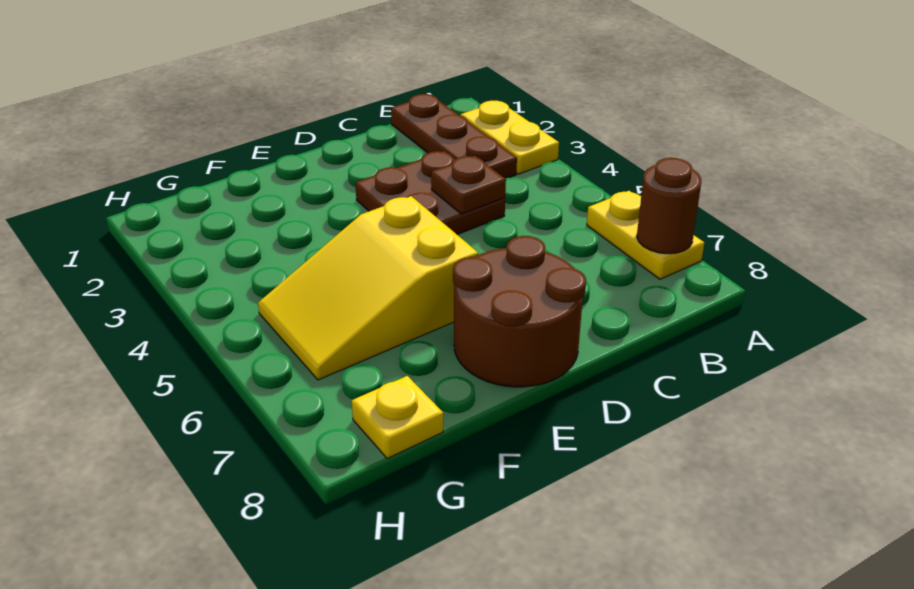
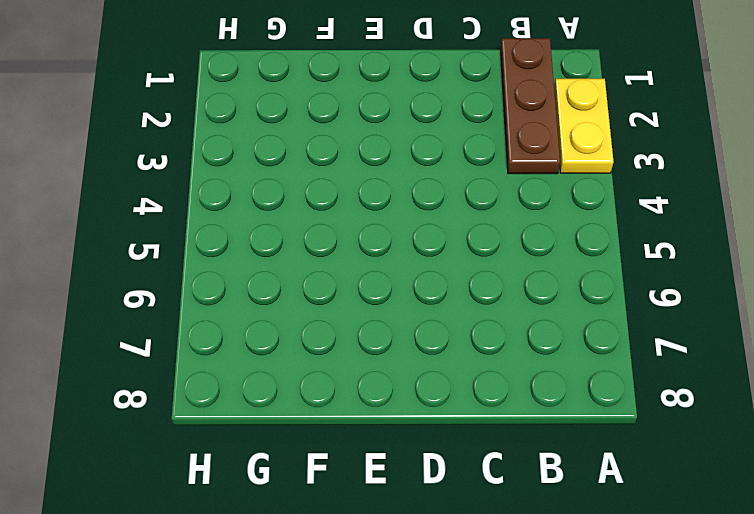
none -> yellow 1x2 plate [587,191,704,279]
none -> brown 2x2 plate [355,151,505,234]

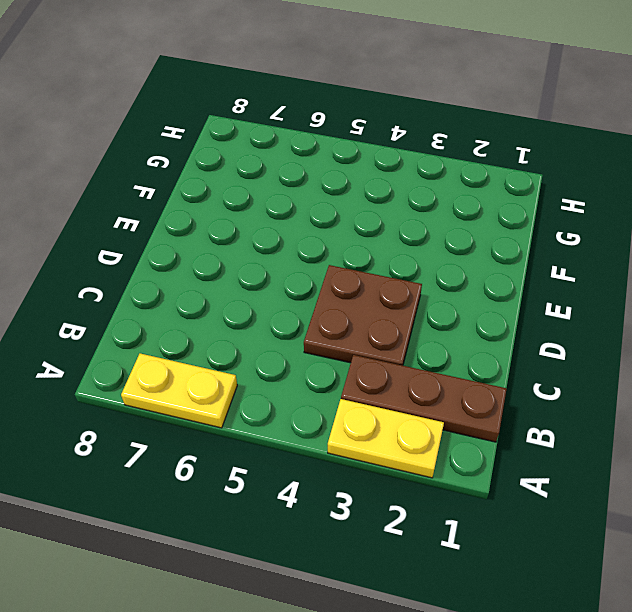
none -> brown 2x2 round brick [453,236,586,387]
none -> yellow 2x3 slope [258,196,478,380]

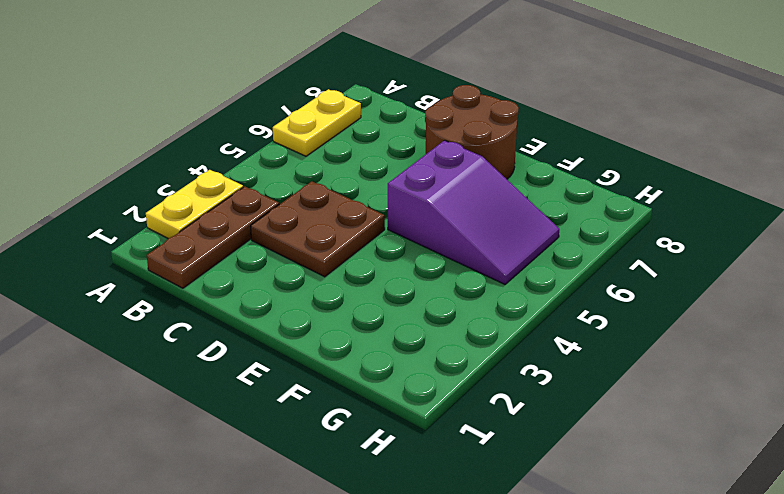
purple 2x3 slope [388,140,559,284] -> yellow 2x3 slope [258,196,478,380]
none -> yellow 1x1 plate [352,376,443,459]
none -> brown 1x1 round brick [637,158,701,254]

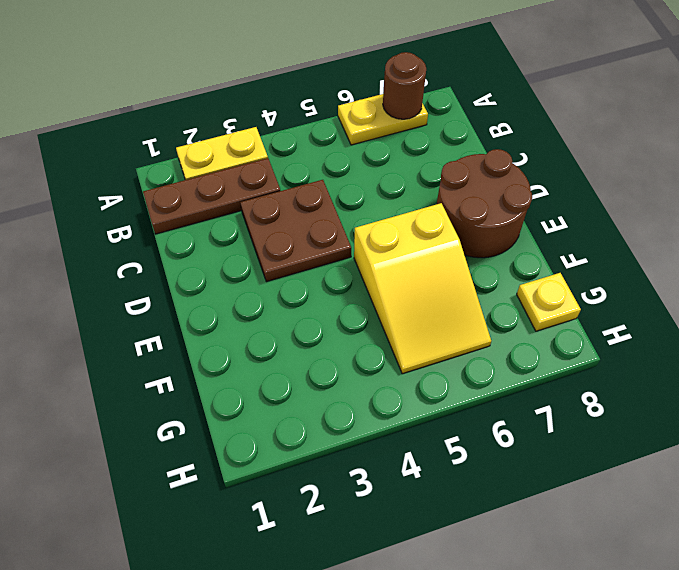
none -> brown 1x1 plate [431,156,506,214]

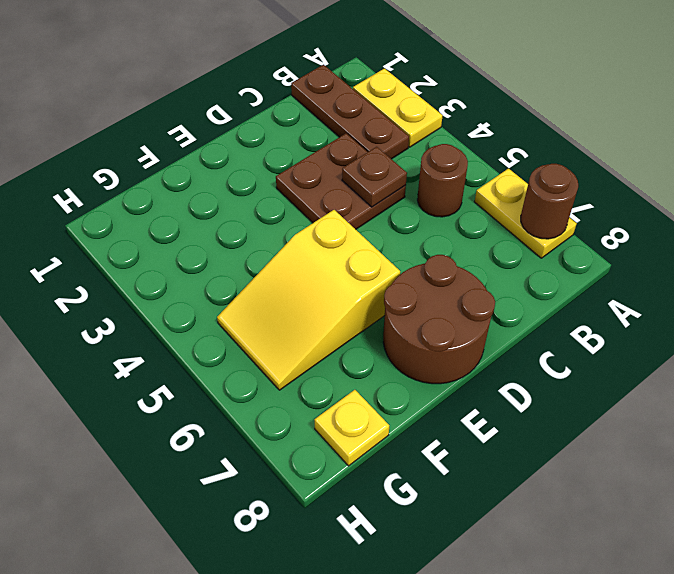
brown 1x1 round brick [417,144,468,217] -> none

